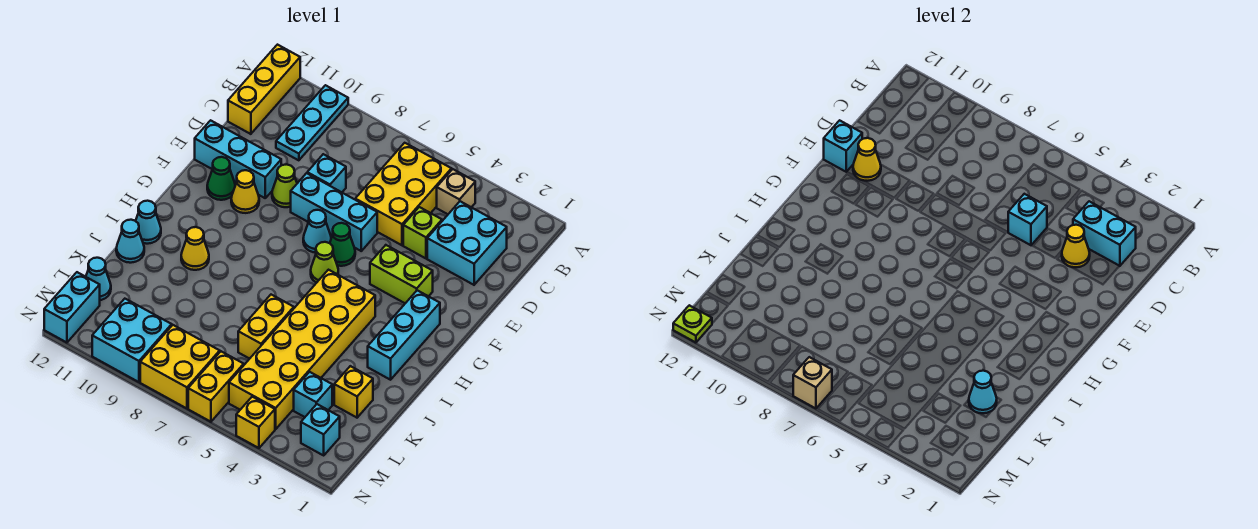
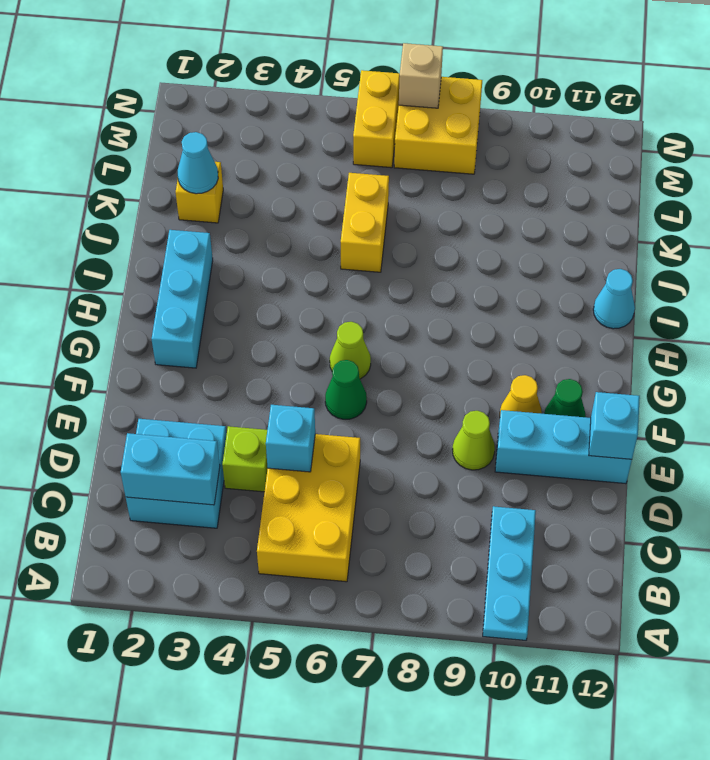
none -> yellow 1x3 brick [228,45,300,134]
none -> tan 1x1 brick [437,169,475,214]
none -> cyan 1x1 brick [307,154,346,192]
none -> cyan 1x3 brick [291,173,377,251]

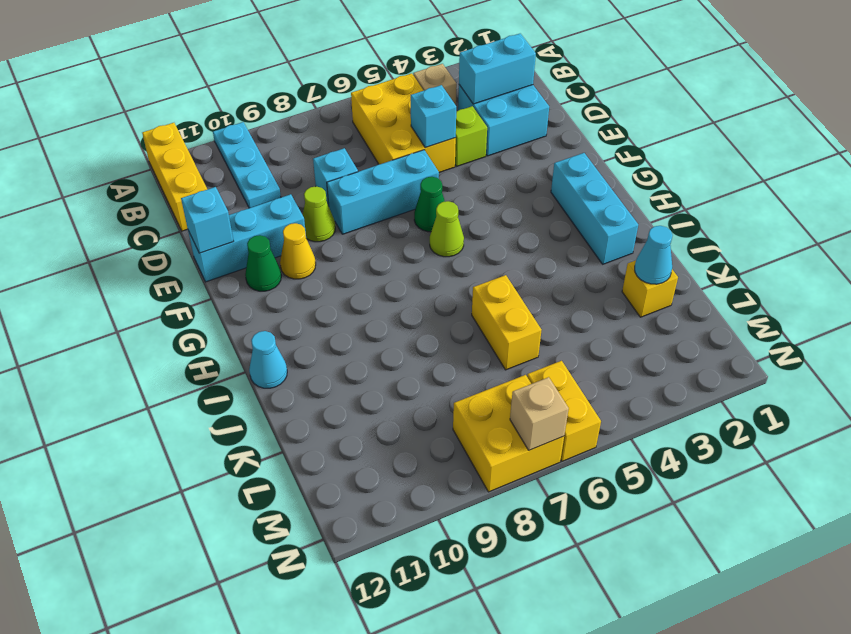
none -> lime 1x2 brick [370,245,433,303]
none -> cyan 1x1 cone [303,210,331,253]
none -> yellow 2x6 brick [229,270,375,429]
none -> yellow 1x1 cone [181,227,209,270]

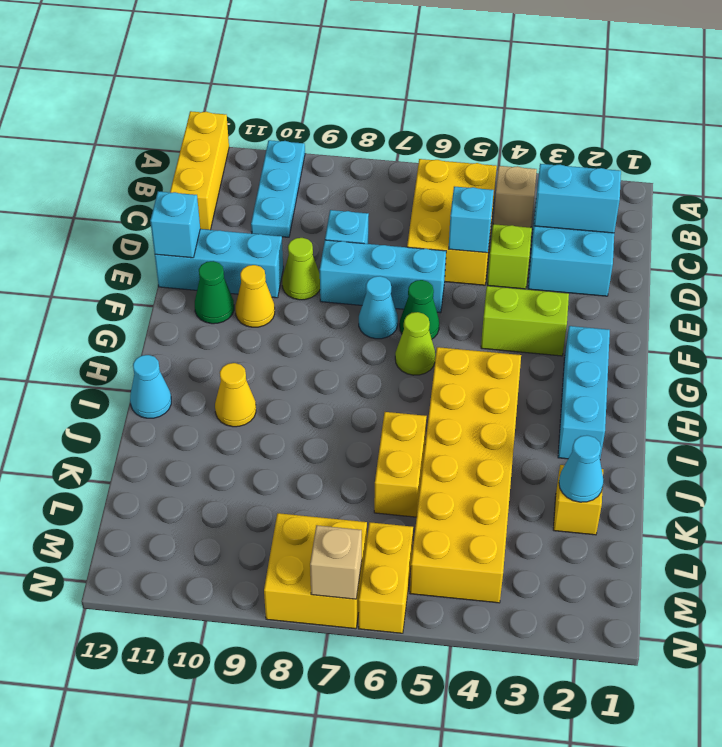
none -> cyan 1x1 cone [116,220,144,263]
none -> cyan 1x1 brick [294,372,332,417]
none -> cyan 1x1 cone [86,258,111,300]
none -> cyan 1x1 brick [301,404,340,455]

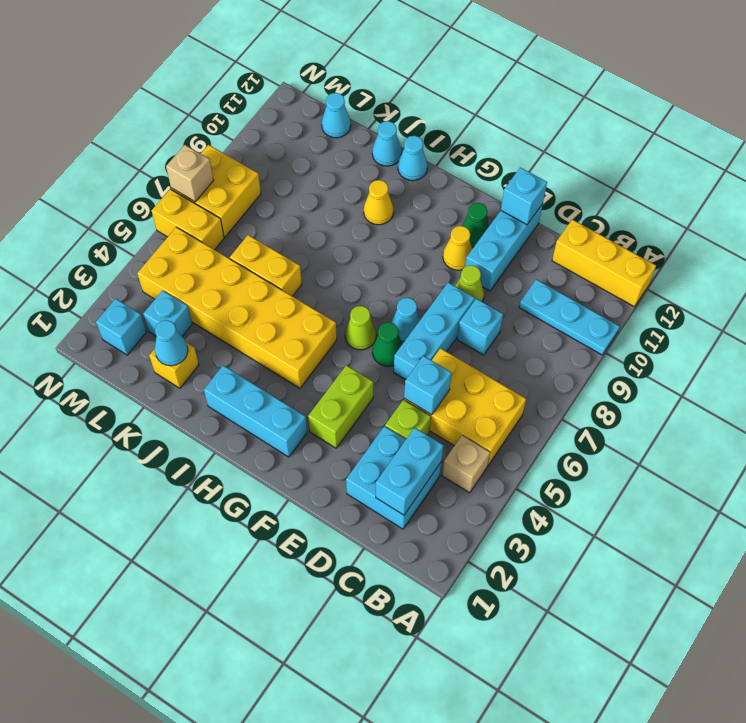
none -> cyan 2x2 brick [92,299,172,382]
none -> cyan 1x2 brick [44,272,100,343]
none -> yellow 1x1 brick [236,397,275,448]
none -> yellow 1x1 cone [1062,225,1090,267]

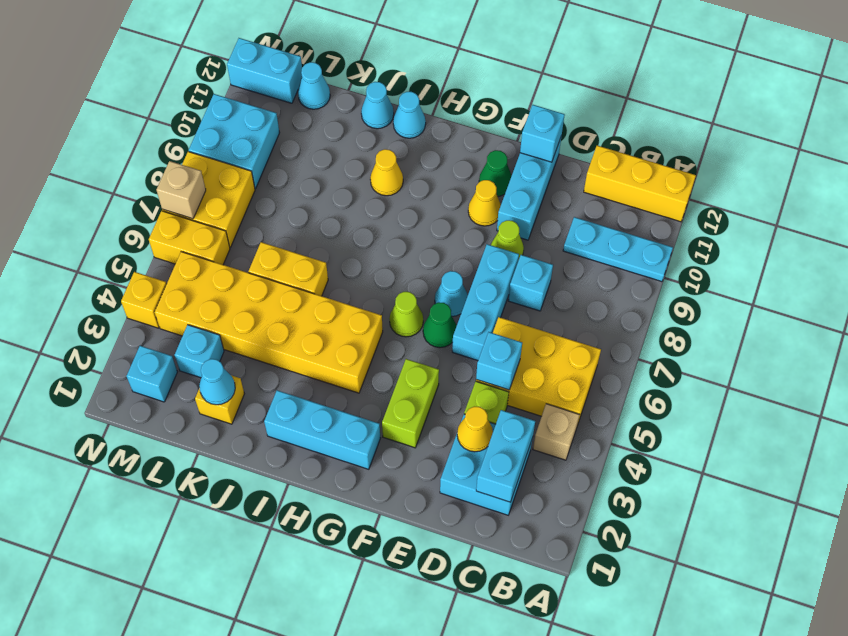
none -> yellow 1x1 cone [853,138,881,181]
none -> lime 1x1 plate [673,305,712,343]

